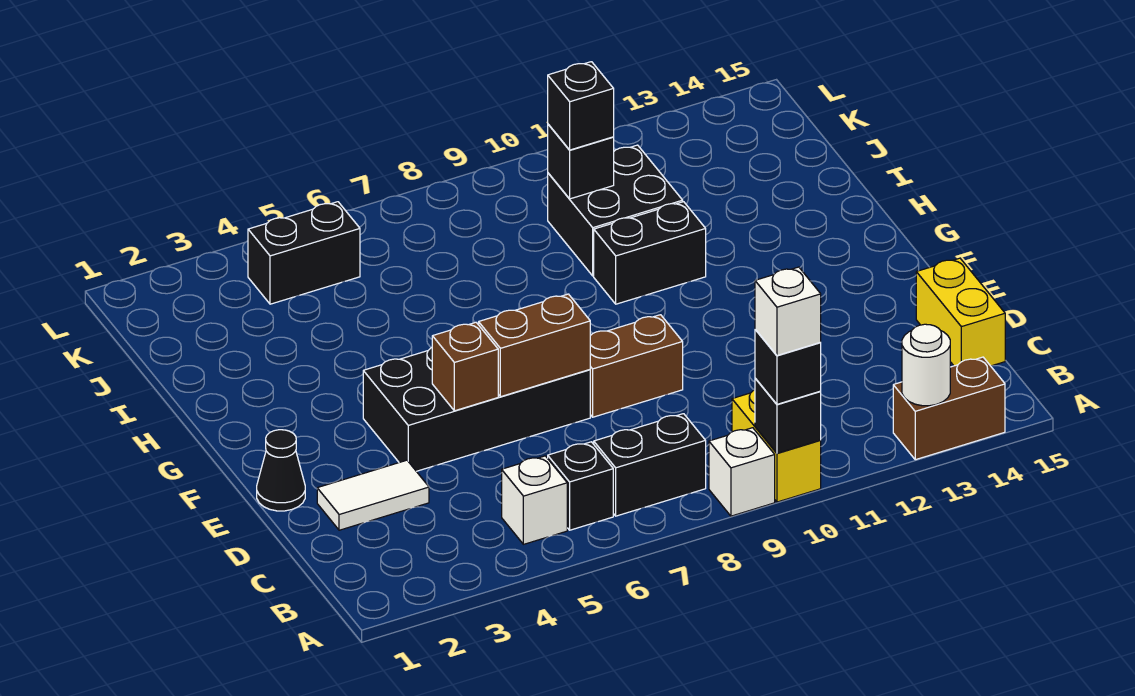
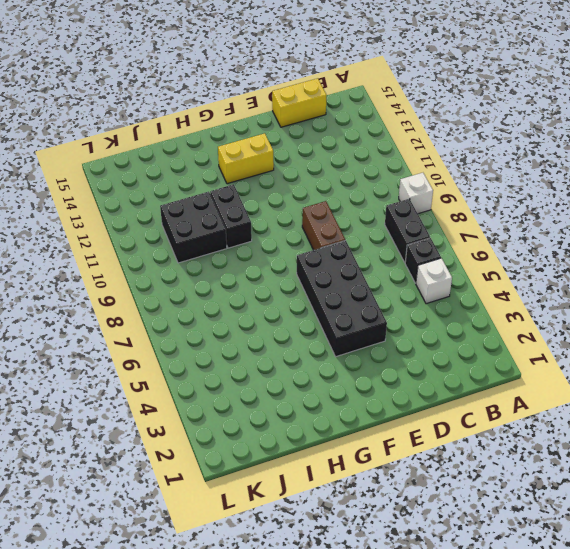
yellow 1x2 brick [218,133,274,184] -> yellow 1x2 brick moved to [732,390,821,502]
none -> brown 1x2 brick [893,357,1005,460]
none -> white 1x2 tile [317,460,429,530]
none -> black 1x1 cone [257,430,305,511]

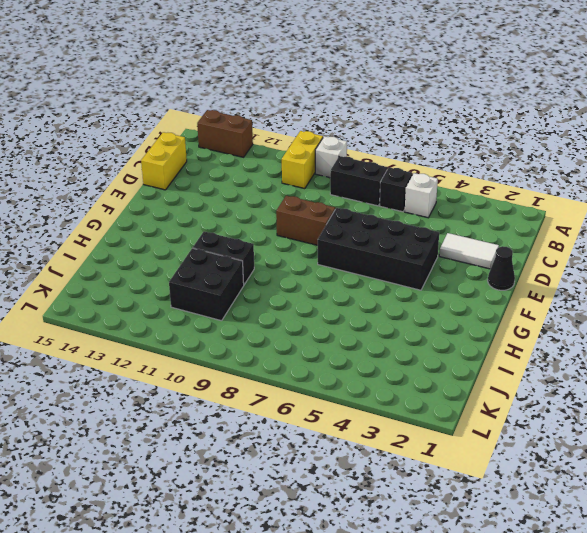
none -> black 1x2 brick [248,202,360,304]
none -> black 1x1 brick [755,378,821,453]
none -> white 1x1 round brick [902,324,950,406]

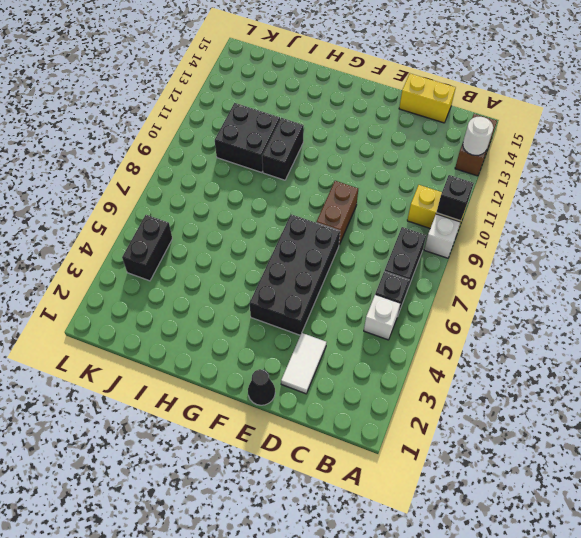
none -> brown 1x1 brick [432,322,498,411]
none -> brown 1x2 brick [479,294,590,397]
none -> black 1x1 brick [548,124,614,199]

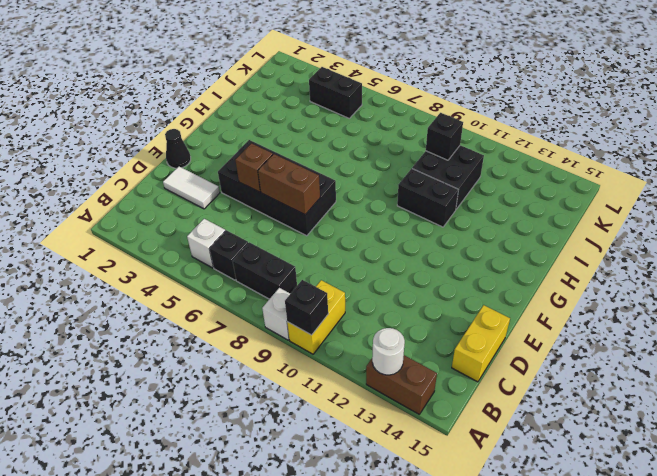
none -> brown 1x2 brick [590,315,683,417]
none -> black 1x1 brick [755,329,821,404]
none -> black 1x1 brick [548,62,614,150]

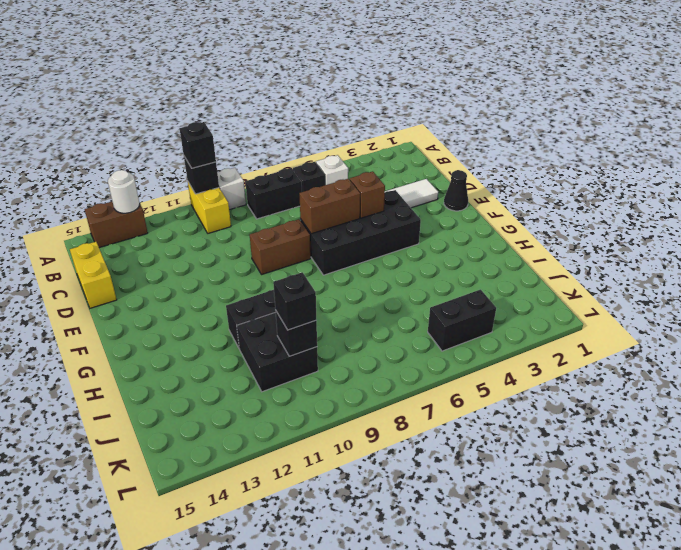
none -> white 1x1 brick [755,267,821,356]

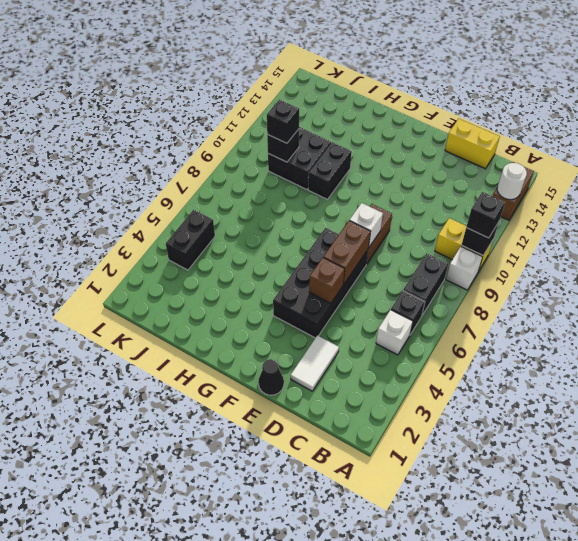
white 1x1 brick [349,203,383,247] -> white 1x1 brick moved to [755,267,821,356]

